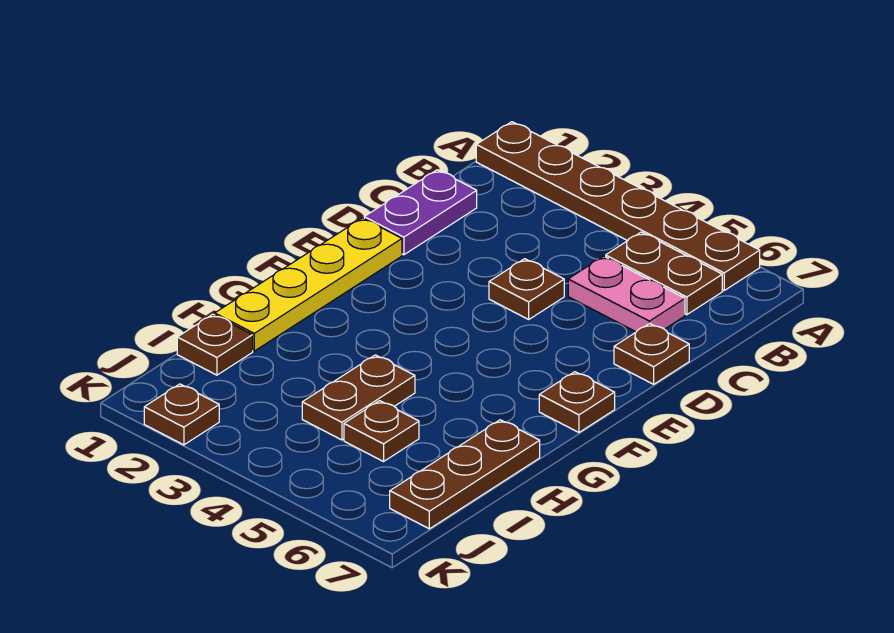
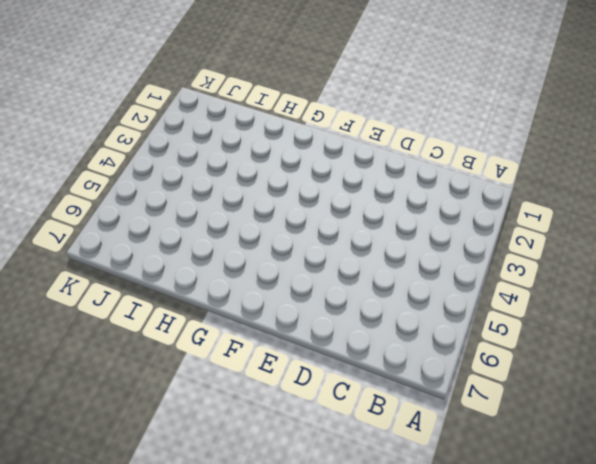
none -> brown 1x6 plate [476,122,760,290]
none -> brown 1x2 plate [606,232,722,315]
none -> purple 1x2 plate [364,170,477,255]

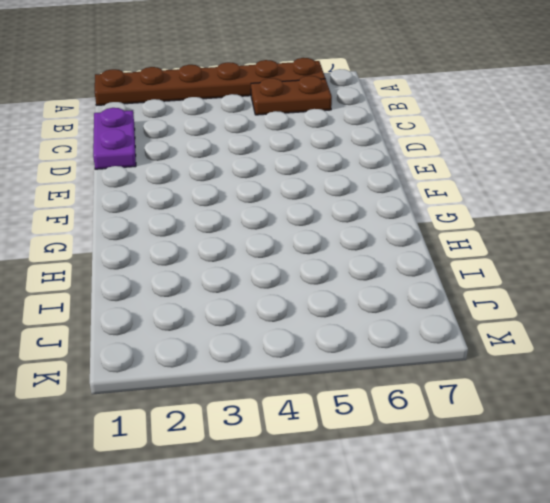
none -> pink 1x2 plate [568,256,685,332]
none -> brown 1x1 plate [489,259,564,319]
none -> brown 1x1 plate [614,323,689,384]

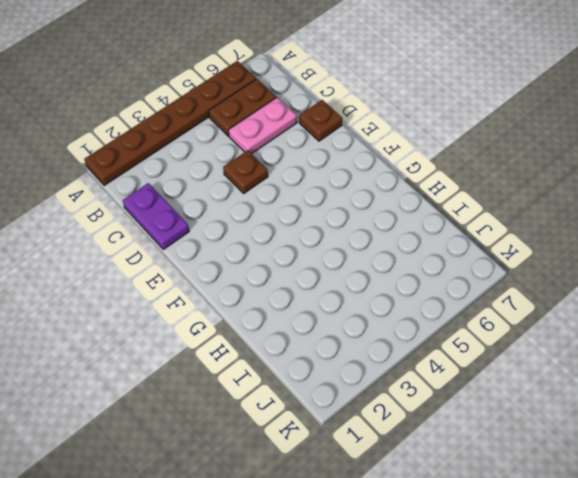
none -> yellow 1x4 plate [215,218,402,351]
none -> brown 1x1 plate [539,372,615,432]
none -> brown 1x2 plate [302,355,415,440]

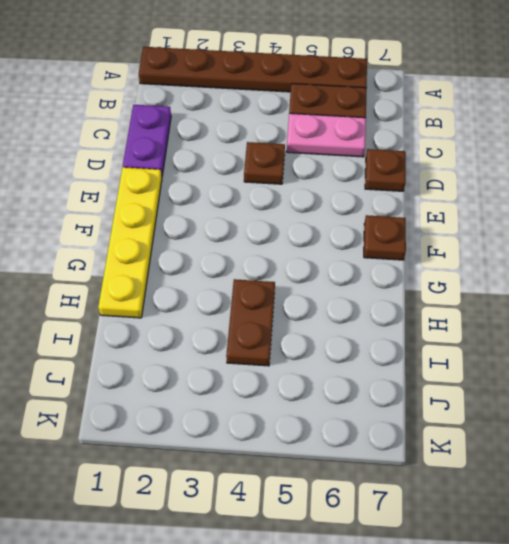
none -> brown 1x3 plate [390,420,540,529]
none -> brown 1x1 plate [177,314,253,375]
none -> brown 1x1 plate [344,401,419,462]

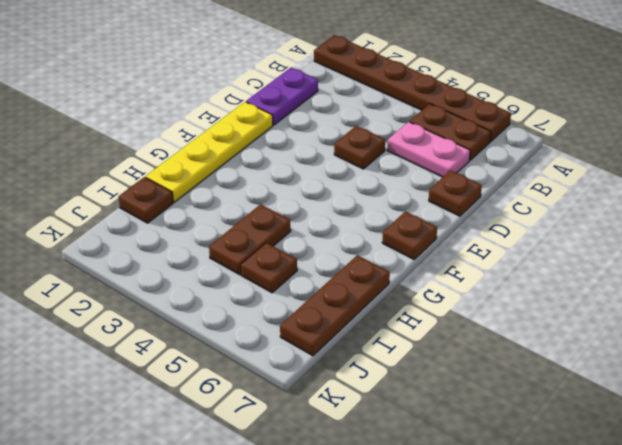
none -> brown 1x1 plate [144,384,219,445]

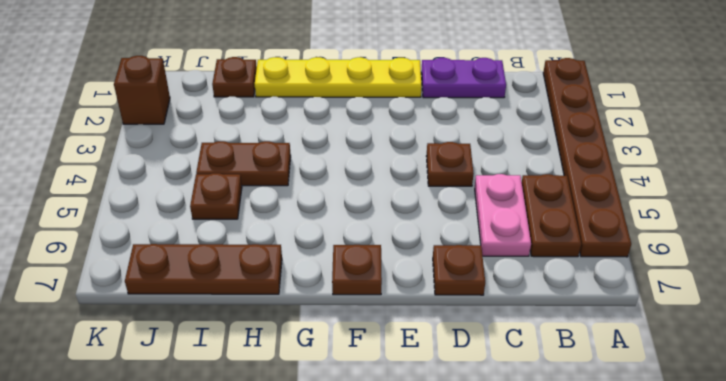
brown 1x1 brick [114,56,170,124] -> brown 1x1 plate [144,384,219,445]

